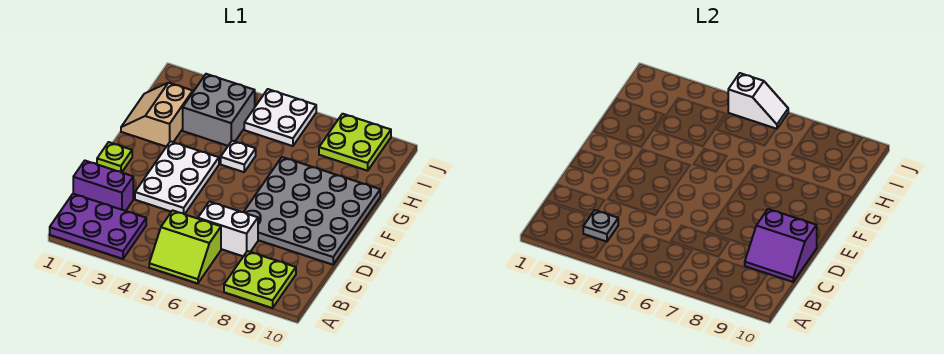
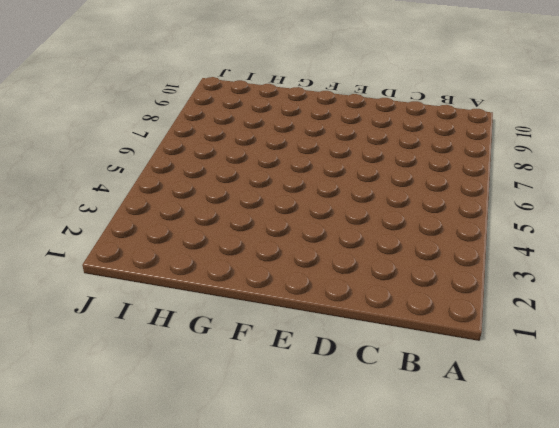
none -> purple 2x3 plate [50,194,146,259]
none -> lime 2x2 slope [149,210,221,284]
none -> lime 2x2 plate [224,251,296,308]

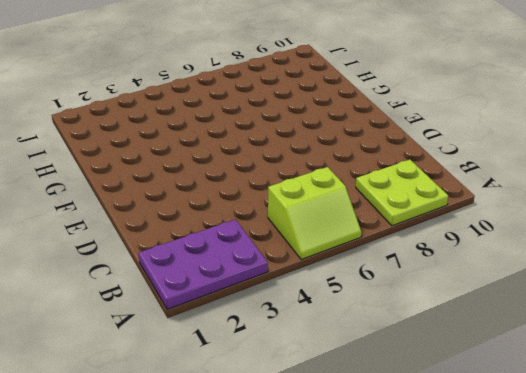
none -> purple 1x2 brick [73,161,133,211]
none -> white 1x2 brick [198,202,258,256]
none -> white 2x3 plate [135,141,219,214]

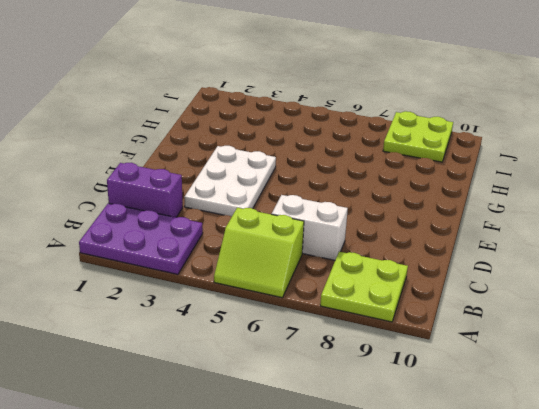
none -> grey 4x4 plate [244,157,380,265]
none -> lime 1x1 plate [97,142,132,173]
none -> tan 2x2 slope [121,83,193,147]

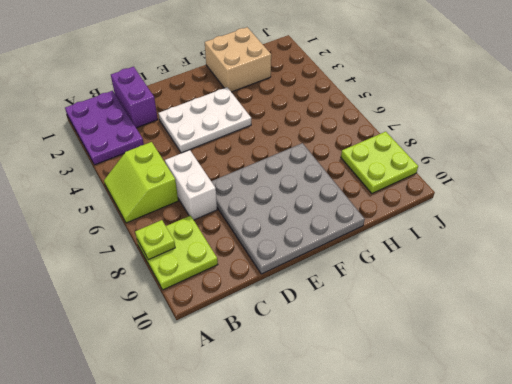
lime 1x1 plate [135,220,175,260] -> lime 1x1 plate moved to [97,142,132,173]
tan 2x2 brick [205,27,271,92] -> tan 2x2 slope [121,83,193,147]
none -> white 1x1 plate [221,141,256,172]
none -> grey 2x2 brick [183,74,255,146]
none -> white 2x2 plate [244,89,316,146]

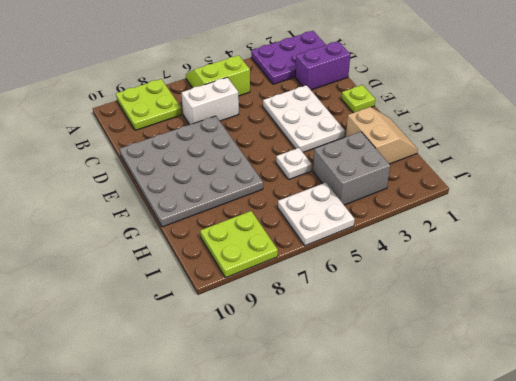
none -> grey 1x1 plate [583,210,618,242]
none -> purple 2x2 slope [745,209,817,282]
none -> white 1x2 slope [728,73,788,129]

